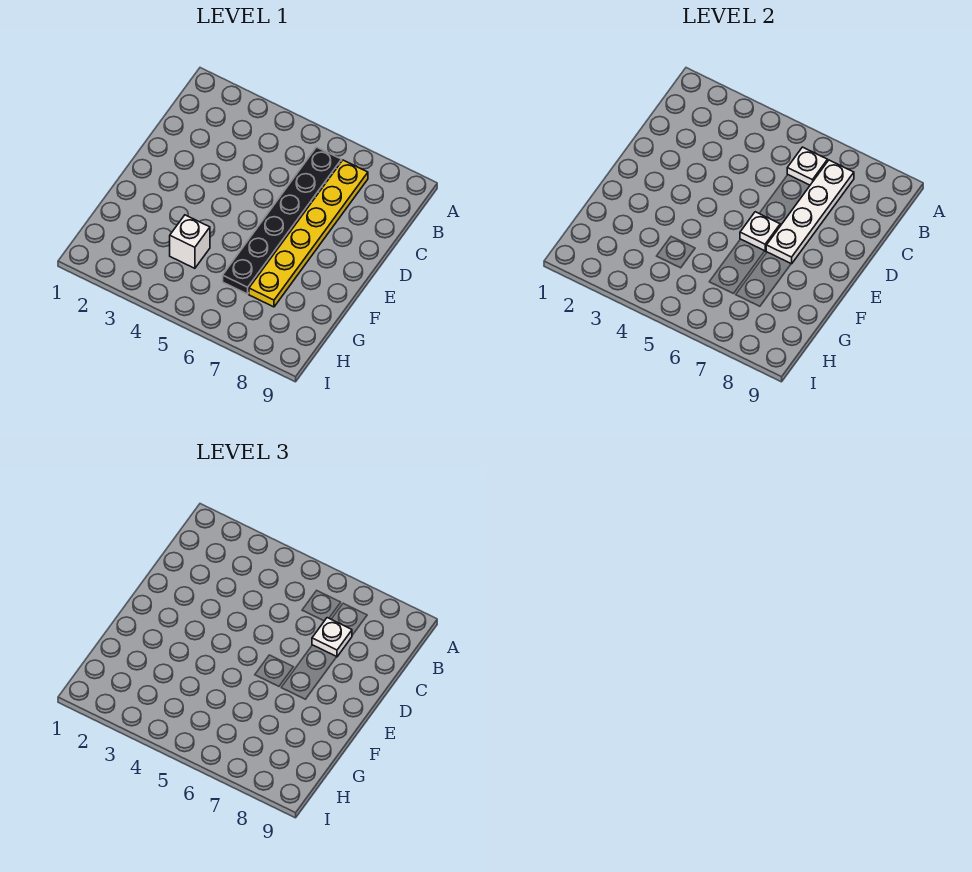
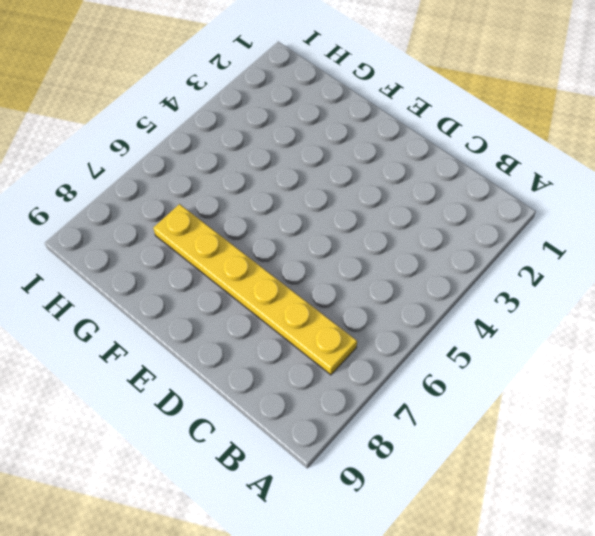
none -> black 1x6 plate [223,147,342,294]
none -> white 1x1 brick [170,215,210,268]

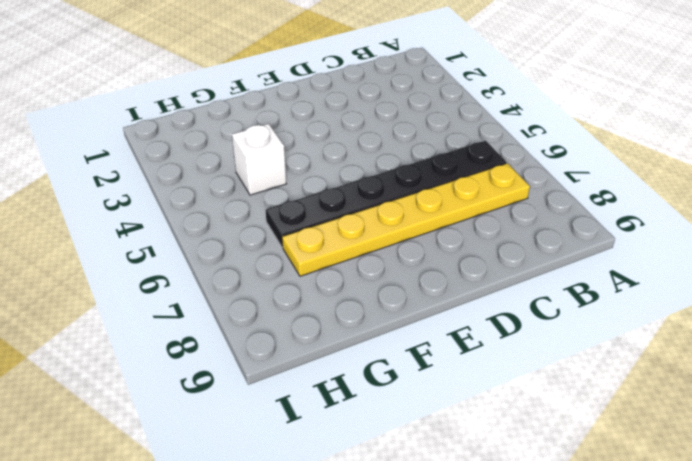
none -> white 1x1 plate [787,147,828,185]
none -> white 1x4 plate [766,160,854,264]

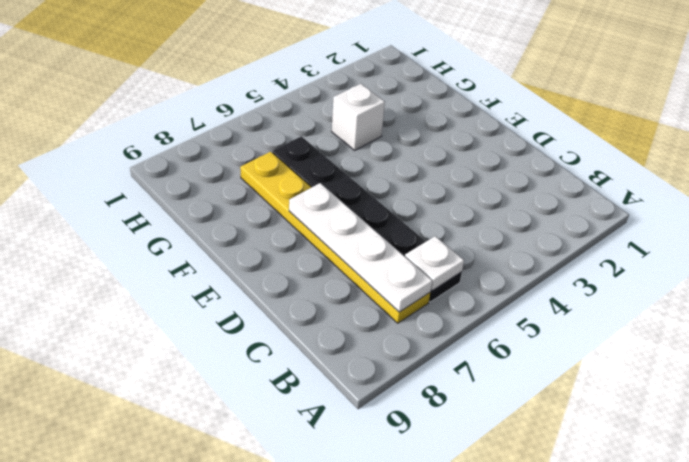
none -> white 1x1 plate [740,212,780,251]
none -> white 1x1 plate [312,618,352,657]

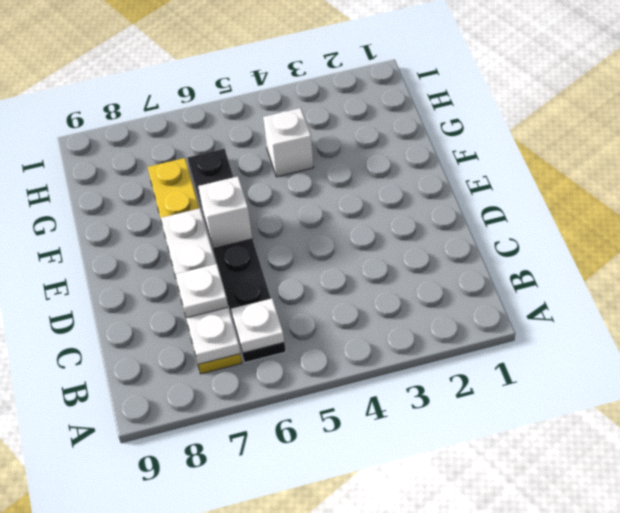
white 1x1 brick [198,177,253,249] -> white 1x1 plate [740,212,780,251]

